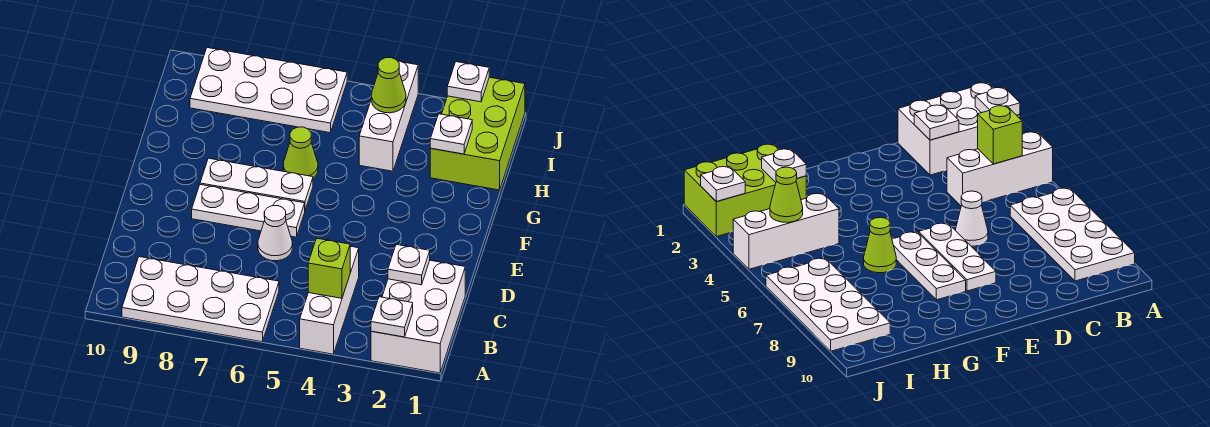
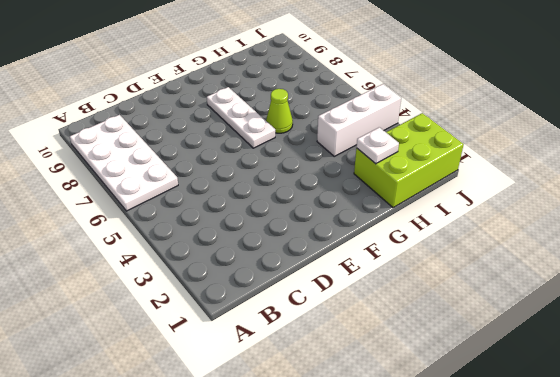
none -> white 2x3 brick [371,260,465,373]
none -> white 1x3 brick [300,246,359,354]
none -> white 1x1 cone [258,206,293,261]

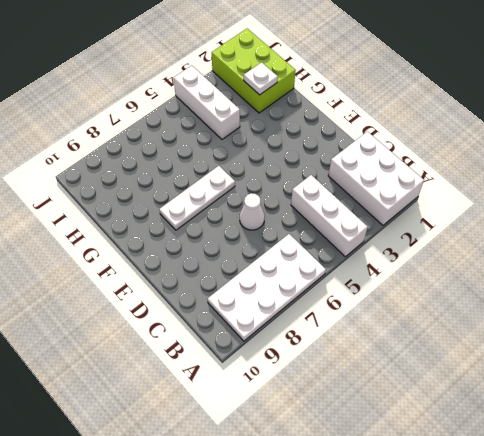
none -> white 1x3 plate [192,185,305,237]
none -> lime 1x1 cone [283,127,318,178]
none -> white 2x4 plate [190,48,347,133]

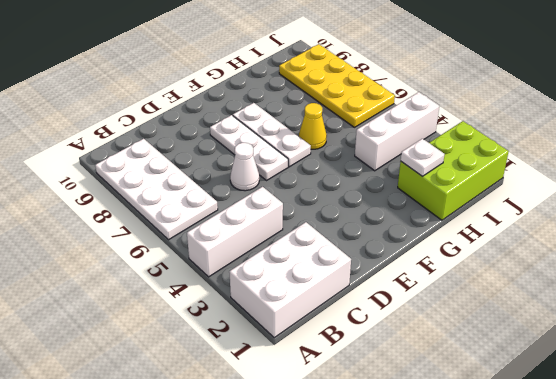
yellow 1x1 cone [299,103,327,149] -> lime 1x1 cone [283,127,318,178]
yellow 2x4 plate [279,44,395,127] -> white 2x4 plate [190,48,347,133]
none -> white 1x1 plate [371,297,413,337]
none -> lime 1x1 brick [308,238,350,298]
none -> white 1x1 plate [388,245,430,285]

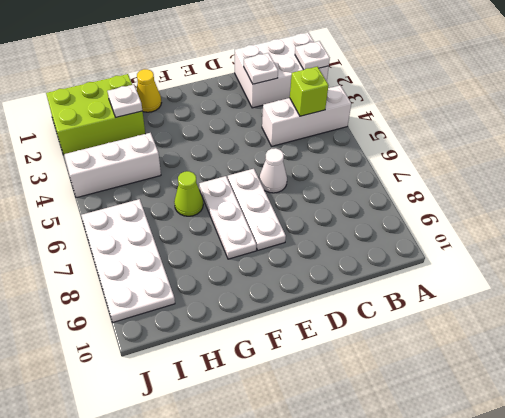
yellow 1x1 cone [137,69,161,112] -> none
none -> white 2x4 plate [122,257,279,342]
none -> lime 1x1 cone [371,58,406,113]
none -> white 1x1 plate [447,62,489,102]

